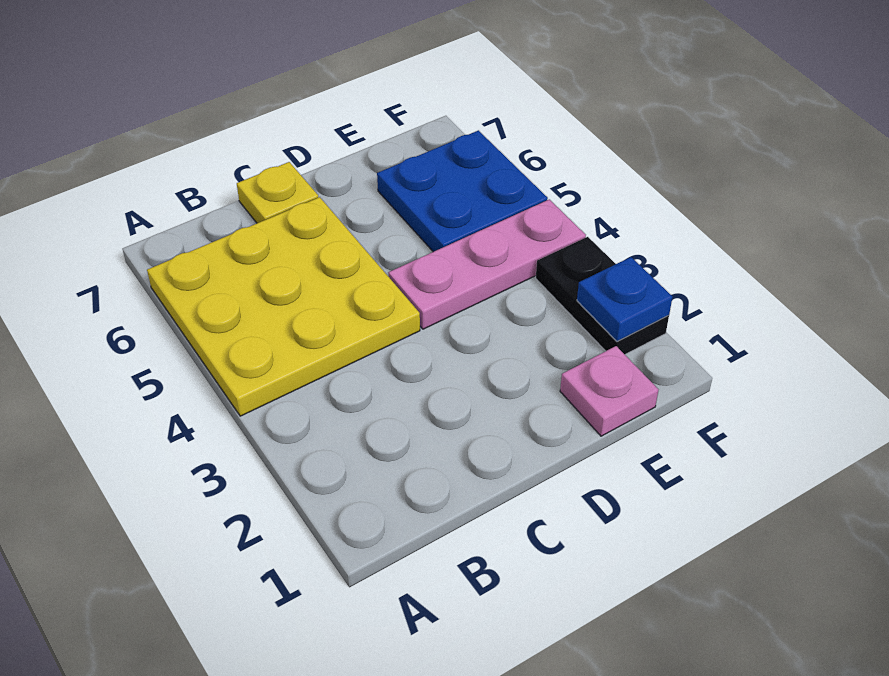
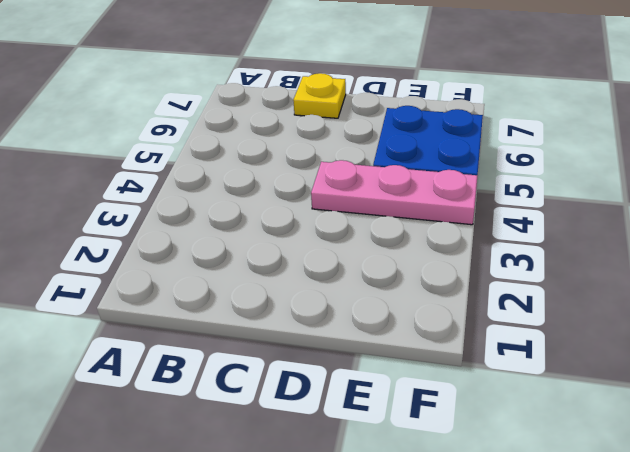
none -> yellow 3x3 plate [147,197,420,416]
none -> pink 1x1 plate [560,346,658,436]

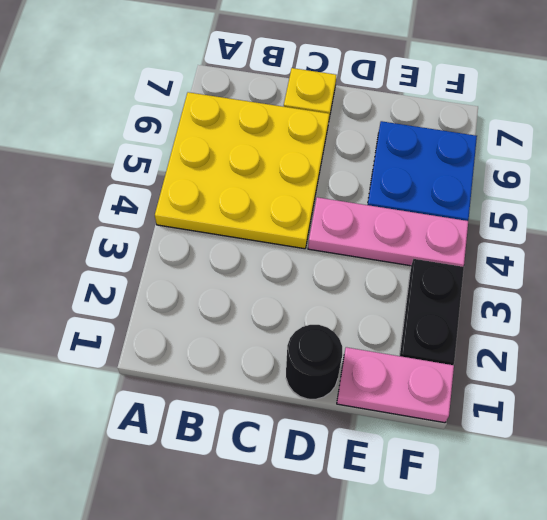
black 1x1 round brick [286,325,342,399] -> none
pink 1x2 plate [337,347,454,423] -> pink 1x1 plate [560,346,658,436]
none -> blue 1x1 plate [577,257,672,341]

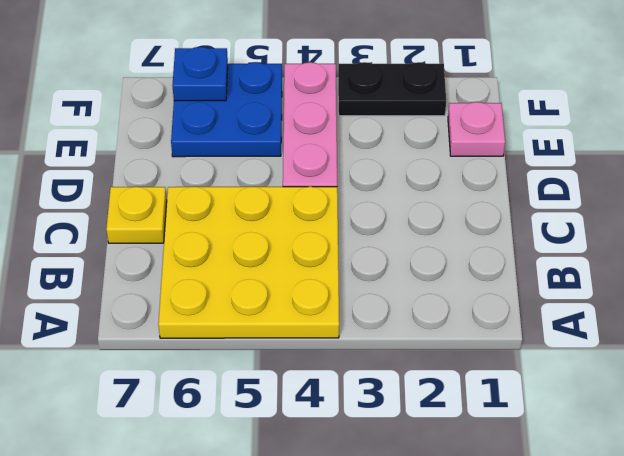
blue 1x1 plate [172,47,228,101] -> blue 1x1 plate moved to [577,257,672,341]

